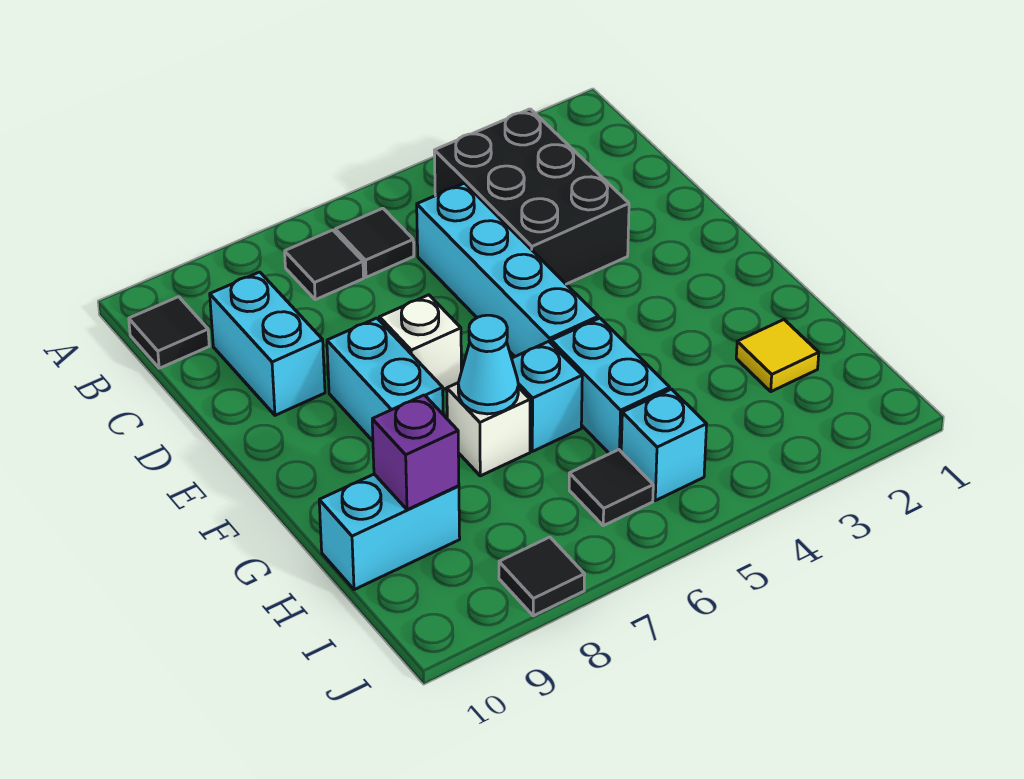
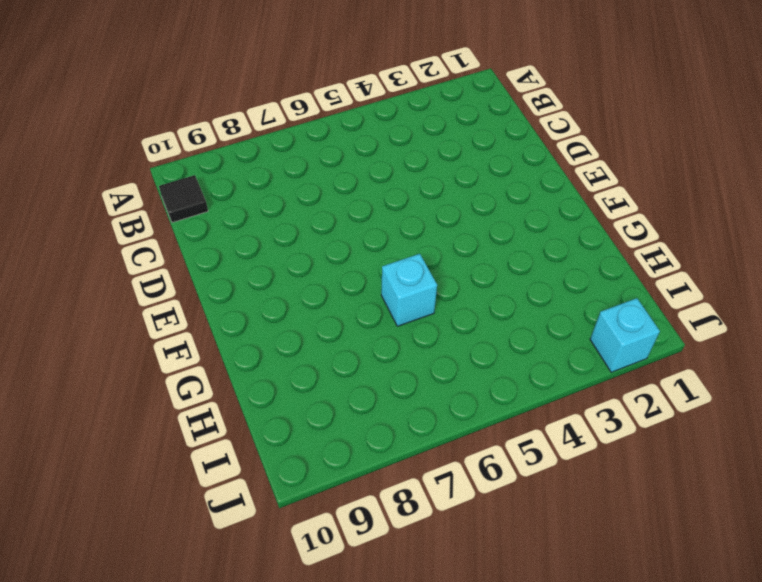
cyan 1x1 brick [590,298,660,372] -> cyan 1x1 brick moved to [621,389,707,501]
none -> black 2x3 brick [434,109,629,284]
none -> black 1x1 tile [335,208,414,277]
none -> black 1x1 tile [285,230,364,300]

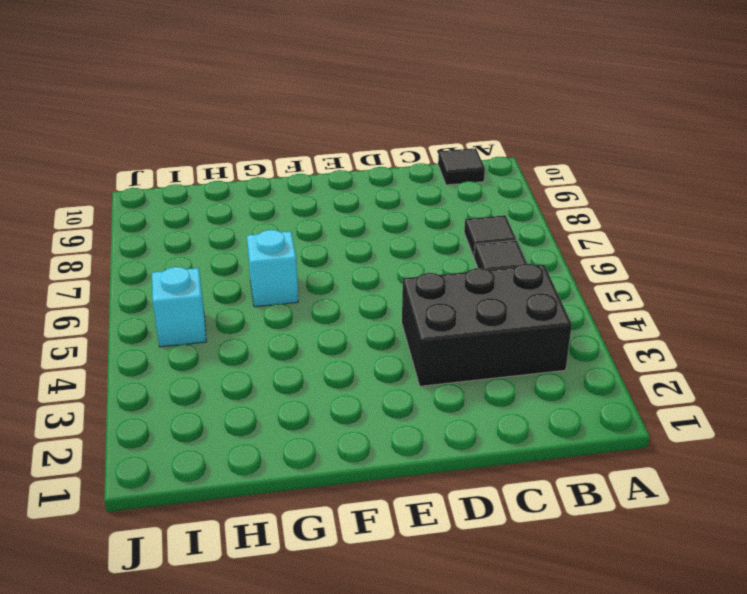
none -> cyan 1x4 brick [417,183,598,357]
none -> cyan 1x2 brick [210,272,325,415]
none -> white 1x1 brick [379,295,461,390]

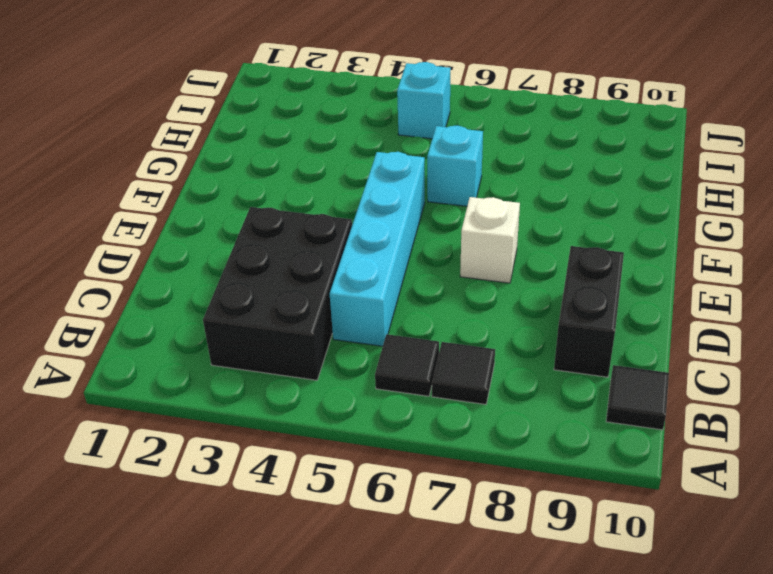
black 1x2 brick [554,246,624,377] -> cyan 1x2 brick [210,272,325,415]
none -> cyan 1x2 brick [327,318,443,441]
none -> cyan 1x2 brick [551,318,670,454]
none -> white 1x1 brick [447,383,530,476]

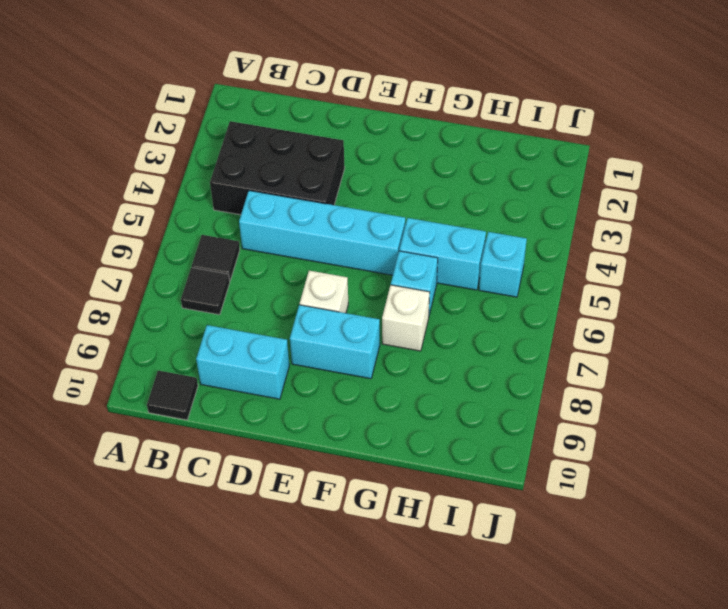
none -> yellow 1x1 tile [736,320,819,392]
none -> cyan 1x2 brick [319,474,460,590]
none -> black 1x1 tile [569,450,653,526]

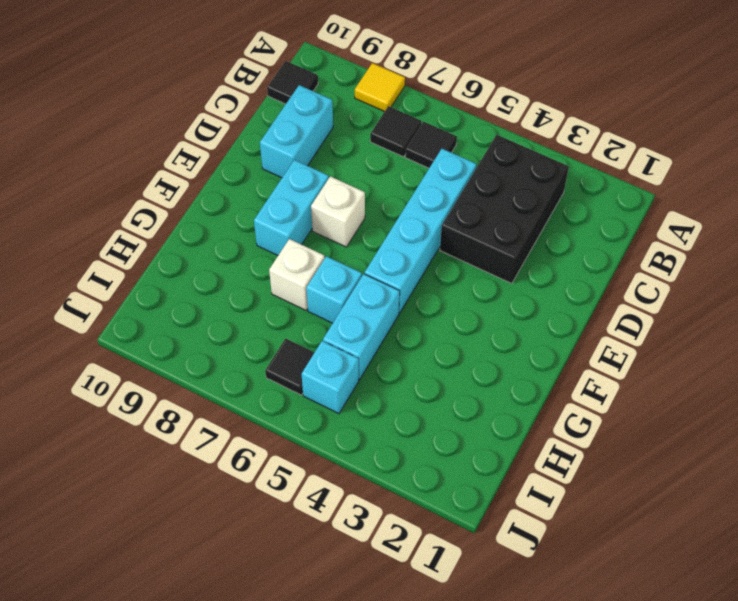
yellow 1x1 tile [355,63,405,112] -> yellow 1x1 tile moved to [736,320,819,392]
none -> cyan 1x2 brick [319,474,460,590]
none -> black 1x1 tile [499,537,585,616]
none -> cyan 1x1 cone [458,315,518,414]

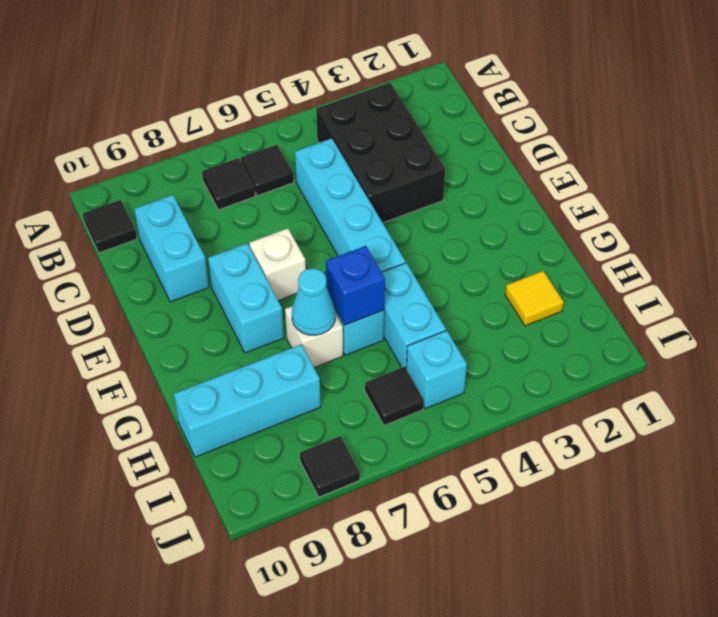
blue 1x1 brick [326,246,385,325] -> none
cyan 1x3 brick [174,345,321,457] -> cyan 1x2 brick [319,474,460,590]
none -> purple 1x1 brick [372,395,459,510]

